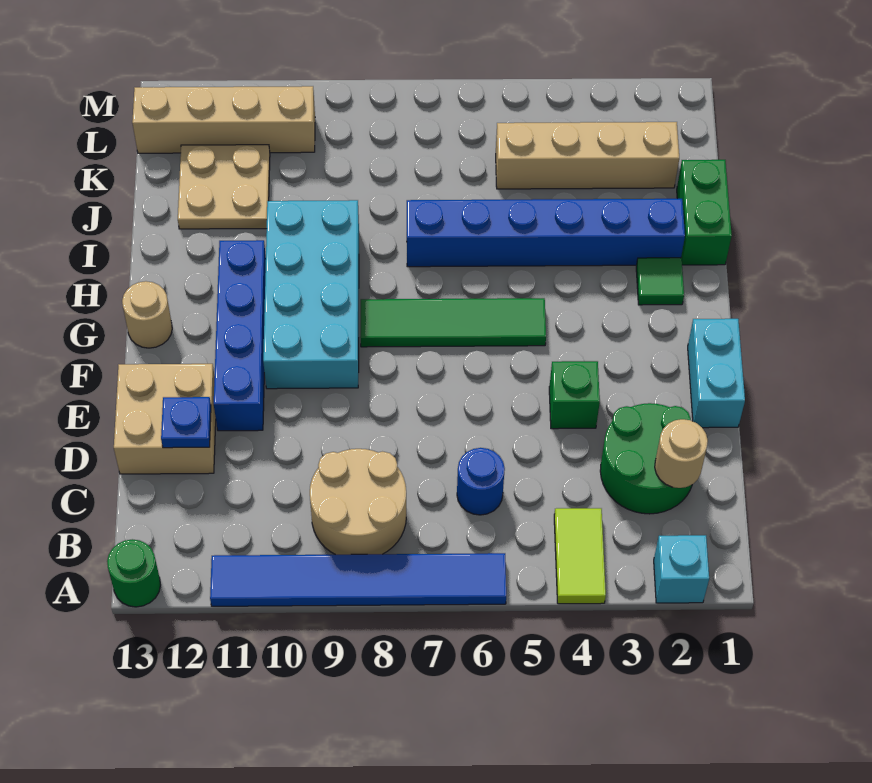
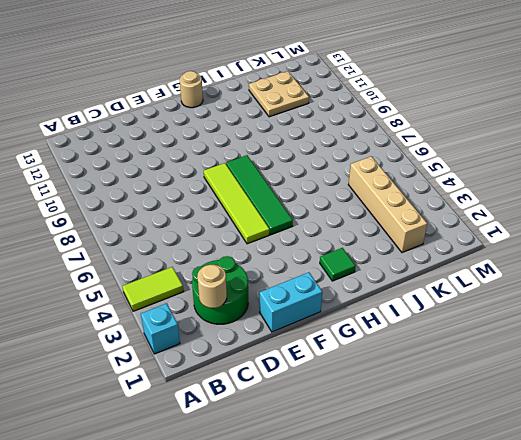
lime 1x4 tile [204,163,269,244] -> none
none -> blue 1x6 tile [210,553,506,606]
none -> green 1x1 round brick [107,539,161,607]
none -> tan 2x2 round brick [310,449,406,555]

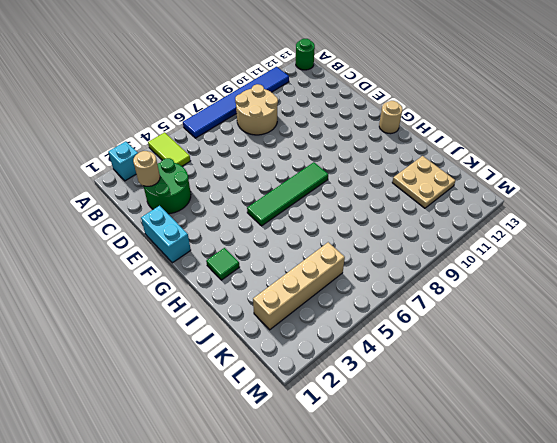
none -> blue 1x1 round brick [457,448,505,515]
none -> tan 2x2 brick [114,364,216,474]
none -> green 1x1 brick [549,361,600,429]

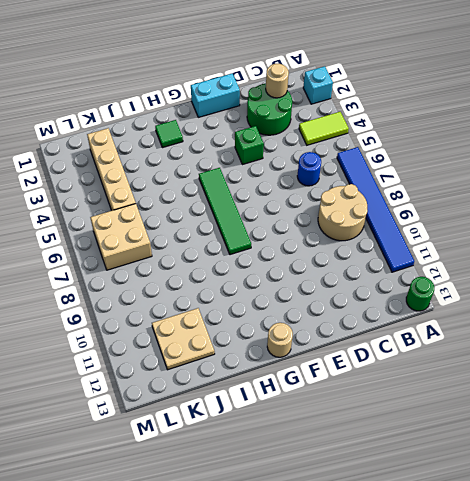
tan 2x2 brick [90,204,152,270] -> tan 2x2 brick moved to [114,364,216,474]
none -> blue 1x4 brick [214,240,266,431]
none -> cyan 2x4 brick [263,200,359,389]
none -> green 1x2 brick [677,160,732,265]

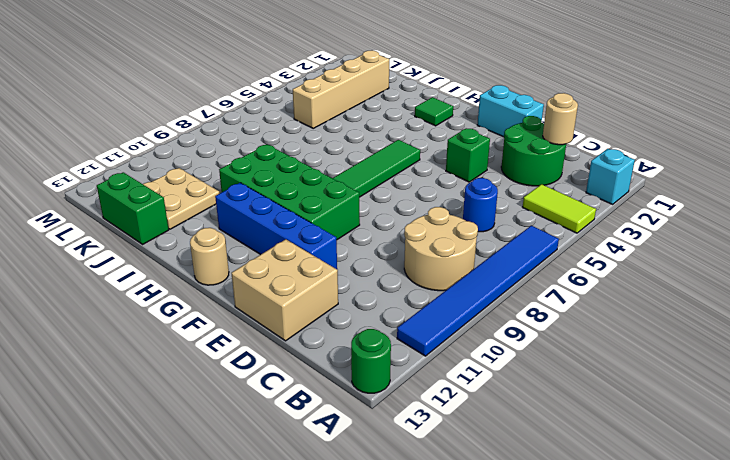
green 2x4 brick [219,144,360,240] -> cyan 2x4 brick [263,200,359,389]
green 1x2 brick [97,172,169,244] -> green 1x2 brick moved to [677,160,732,265]
none -> blue 1x6 brick [407,199,685,267]
none -> tan 1x4 brick [132,86,315,153]
none -> blue 1x1 plate [161,397,211,448]

